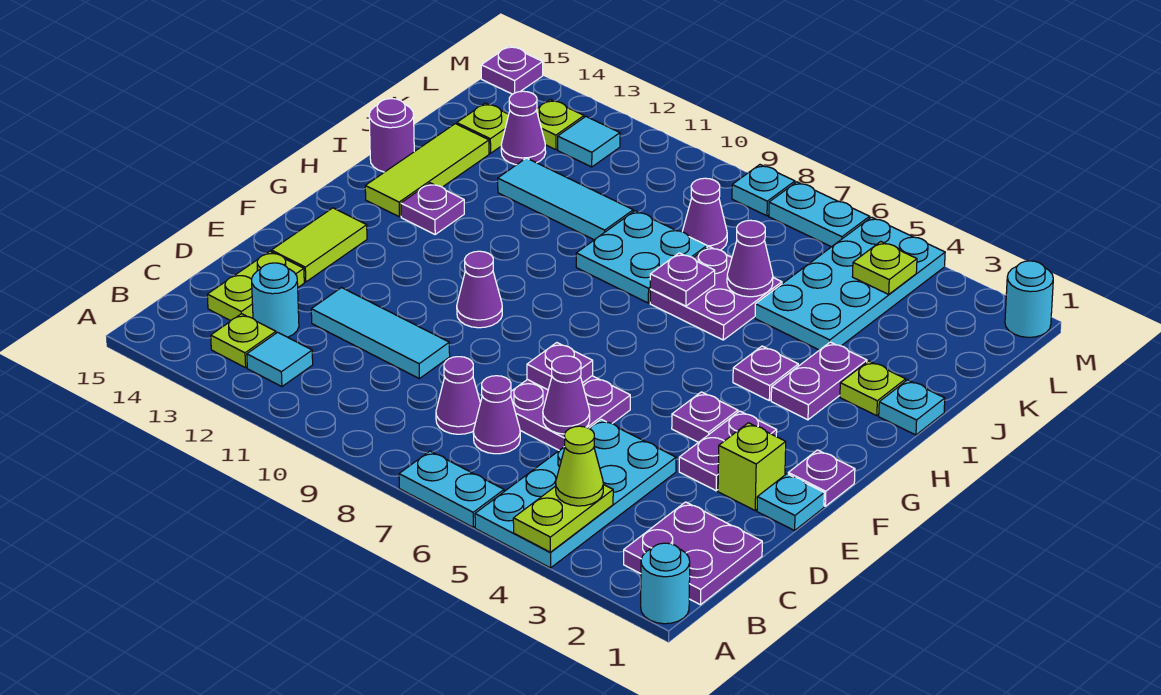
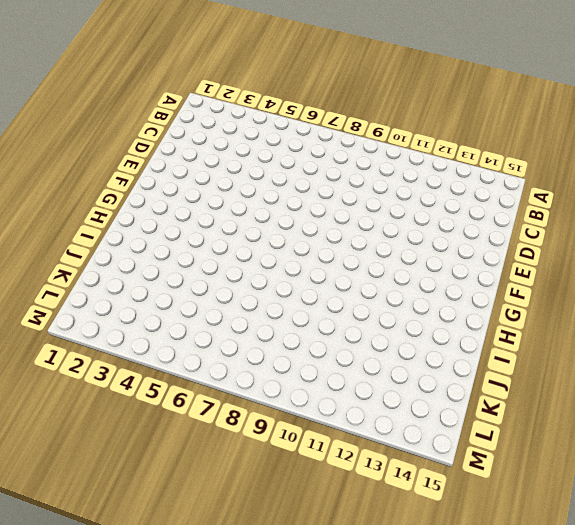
none -> cyan 1x1 round brick [641,543,690,624]
none -> cyan 2x4 plate [475,419,676,568]
none -> cyan 1x2 plate [399,451,504,527]
none -> purple 2x2 plate [624,502,762,605]

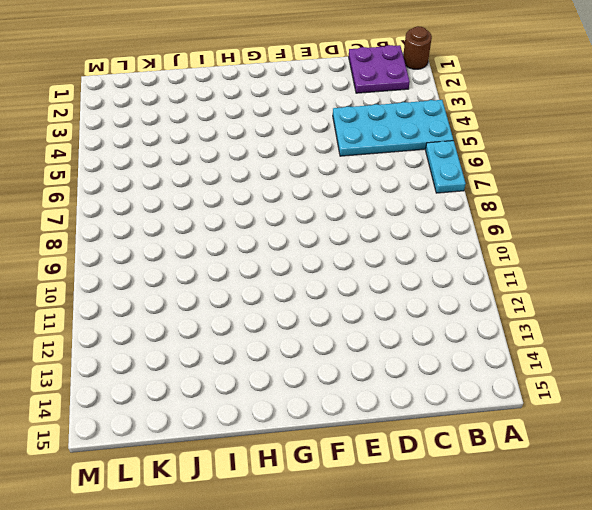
brown 1x1 round brick [403,26,432,69] -> cyan 1x1 round brick [641,543,690,624]
none -> cyan 1x1 tile [247,332,313,387]
none -> lime 1x1 plate [211,314,276,368]
none -> purple 1x1 cone [473,376,520,454]
none -> purple 1x1 cone [436,357,480,434]

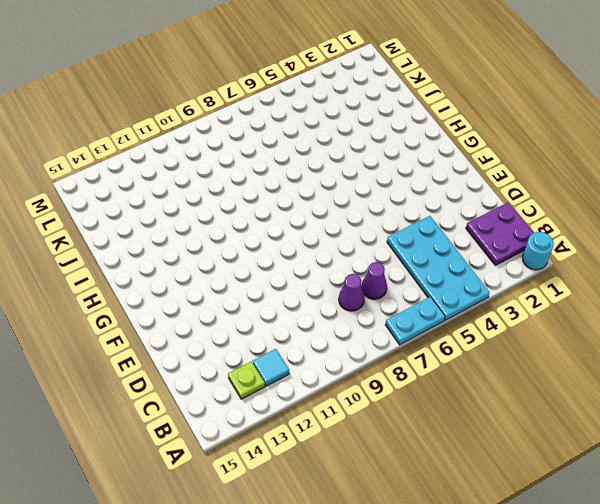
none -> cyan 1x1 round brick [252,263,299,337]
none -> lime 1x2 plate [207,251,304,321]
none -> purple 2x2 plate [511,376,630,450]
none -> cyan 1x3 tile [311,288,450,379]

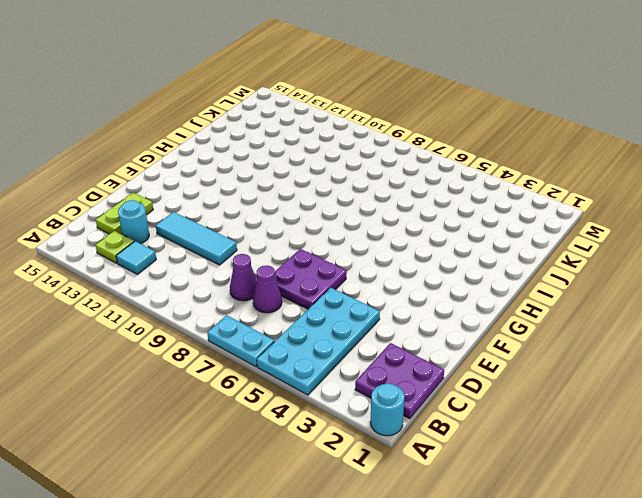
none -> cyan 1x1 plate [757,474,824,531]
none -> lime 1x1 brick [718,423,786,510]
none -> purple 1x2 plate [679,411,777,491]
none -> lime 1x2 tile [271,208,367,282]

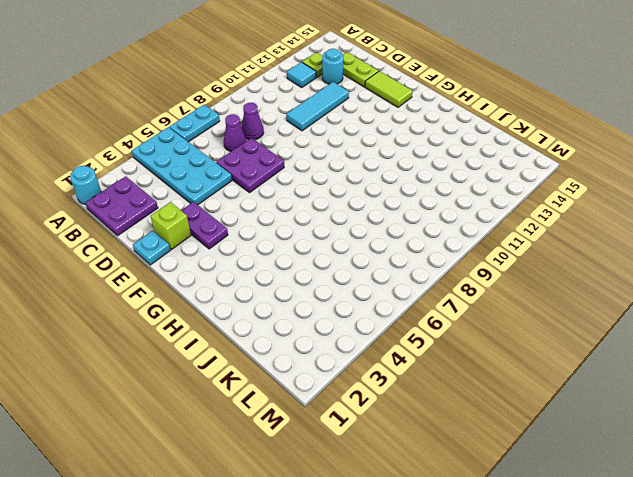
none -> purple 1x1 plate [788,450,855,506]
none -> purple 1x1 plate [672,392,738,442]
none -> purple 1x1 cone [457,251,502,328]
none -> purple 1x2 plate [771,342,867,420]

